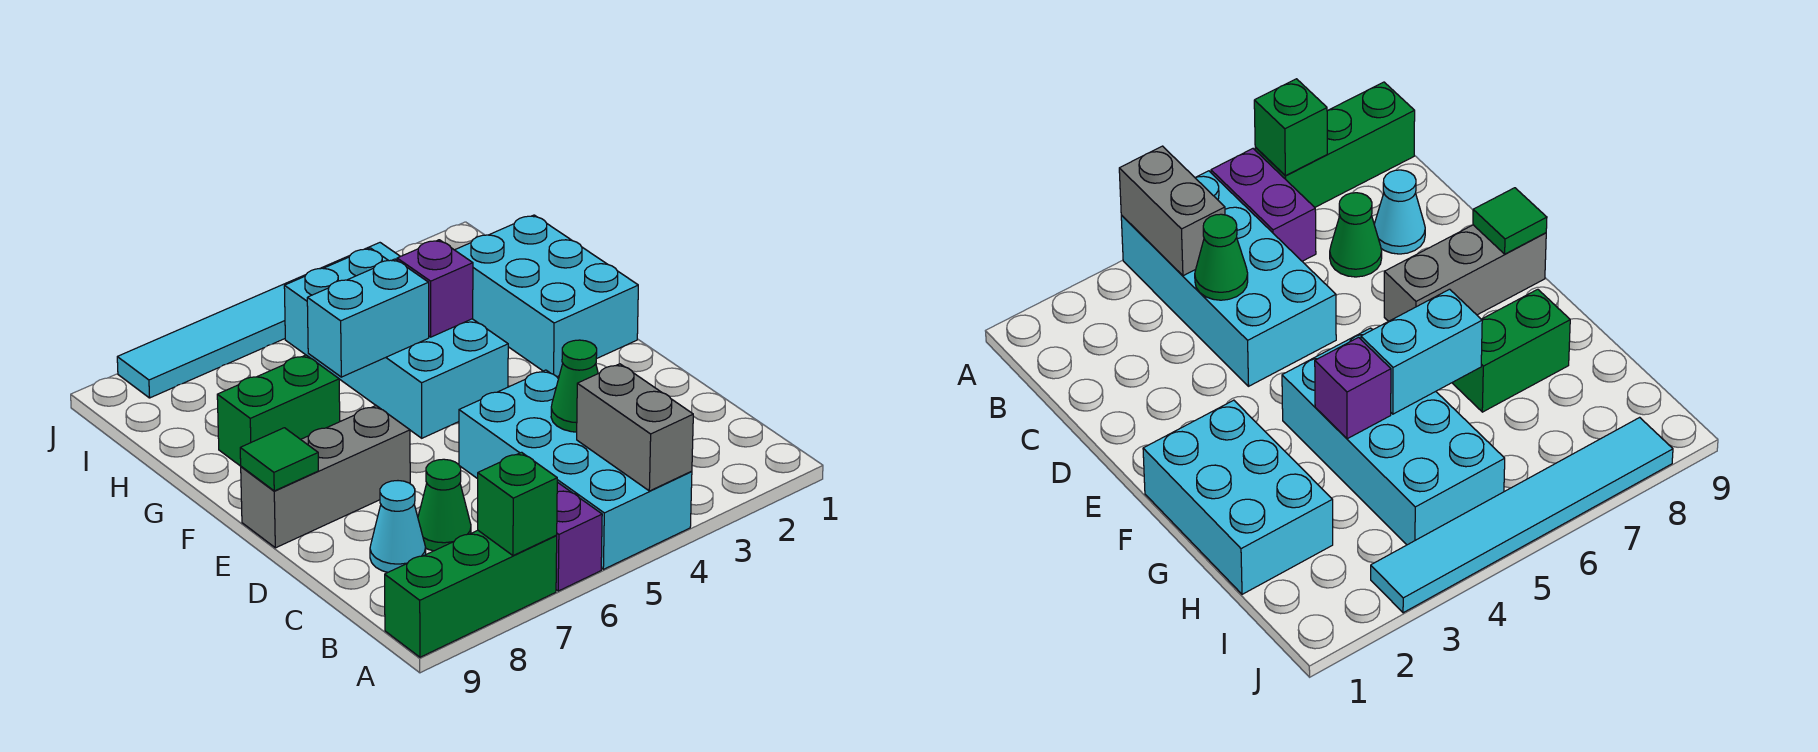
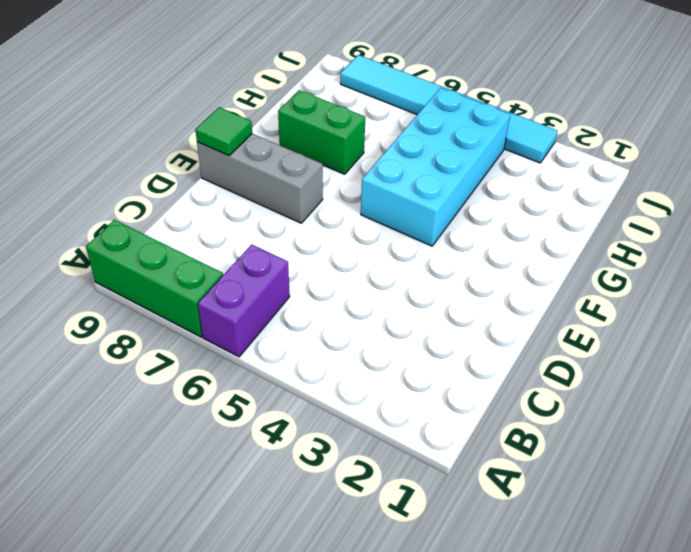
none -> cyan 2x4 brick [459,370,692,569]
none -> green 1x1 cone [418,459,471,551]
none -> cyan 1x1 cone [370,481,426,572]

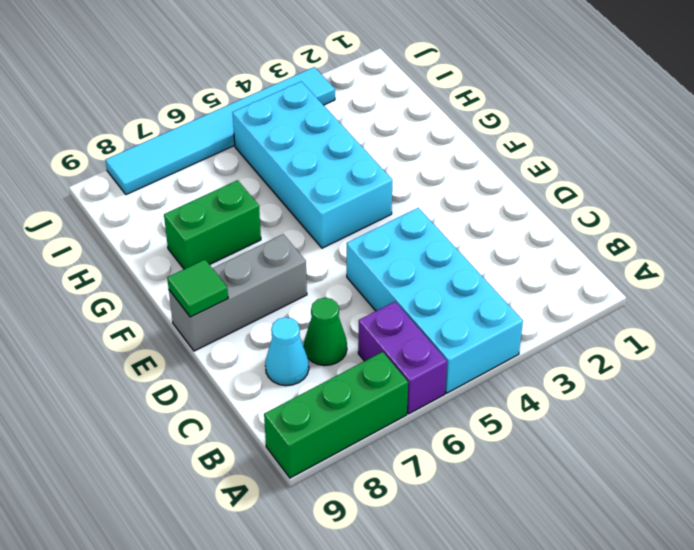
none -> cyan 2x3 brick [455,215,638,377]
none -> grey 1x2 brick [577,364,693,491]
none -> green 1x1 brick [478,452,557,556]

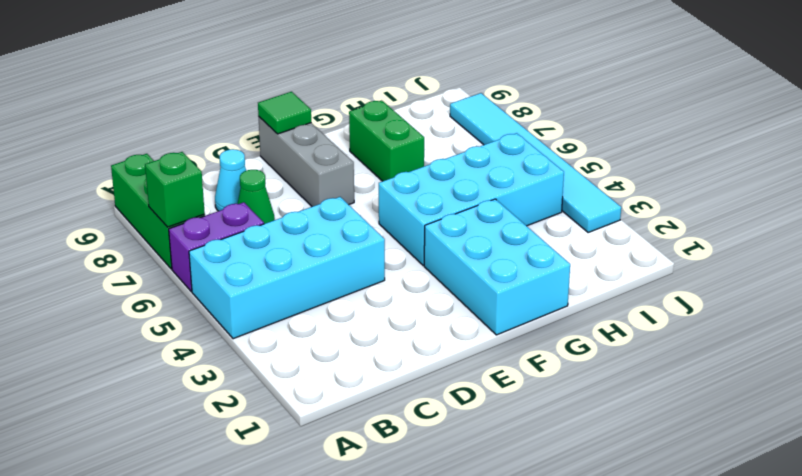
cyan 2x3 brick [424,199,570,335] -> cyan 2x3 brick turned to [455,215,638,377]
none -> grey 1x2 brick [577,364,693,491]
none -> green 1x1 cone [551,340,598,432]
none -> purple 1x1 brick [397,240,473,337]

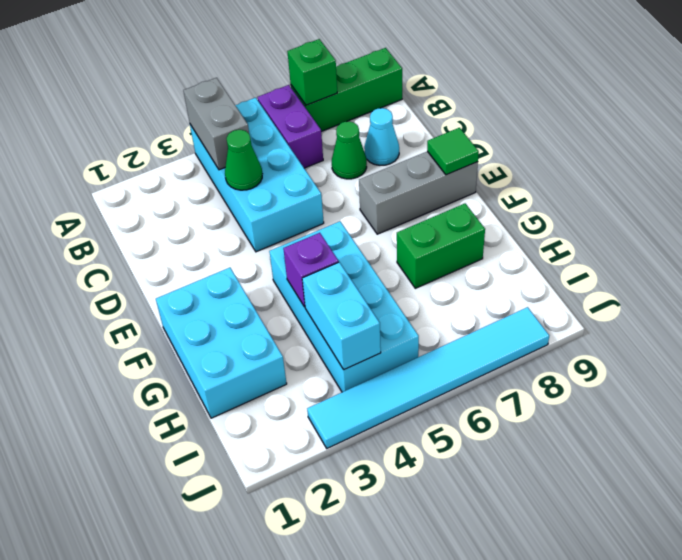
cyan 1x2 brick [302,262,381,370] -> cyan 1x2 brick turned to [307,259,429,377]

